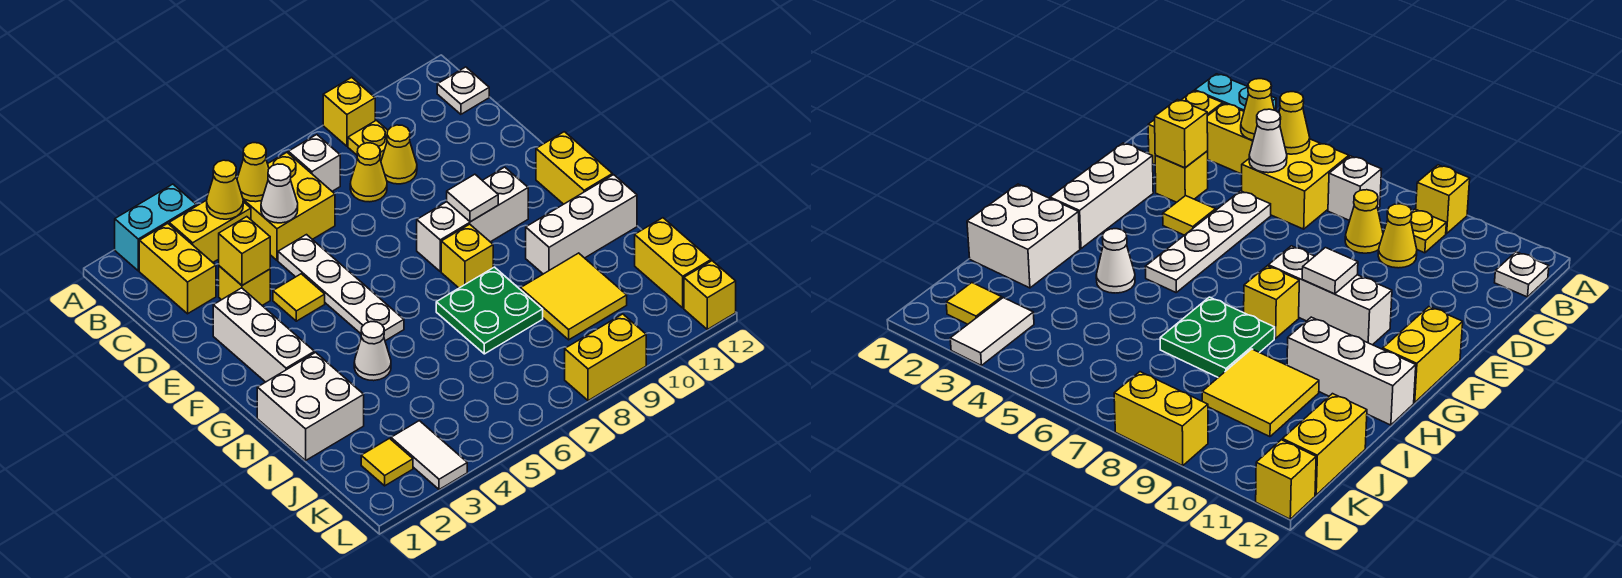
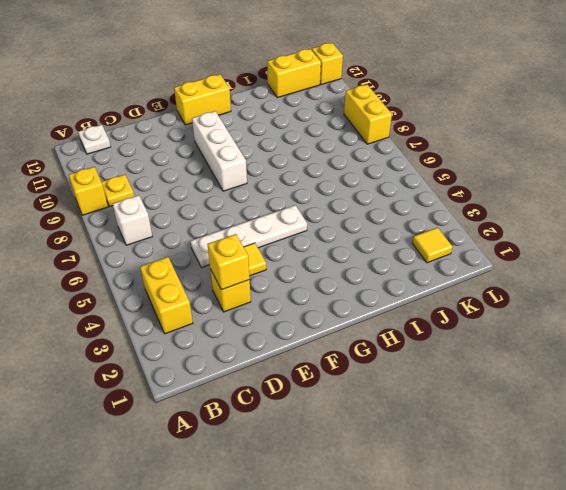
none -> cyan 1x2 brick [115,184,196,271]
none -> yellow 1x2 brick [139,223,216,314]
none -> yellow 2x2 brick [243,152,335,260]
none -> yellow 1x1 cone [350,143,387,202]

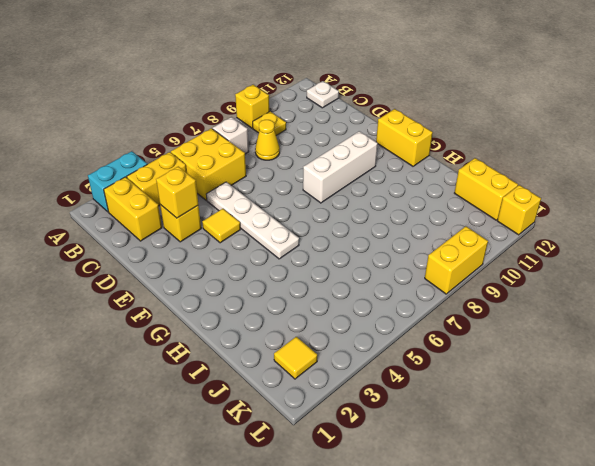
none -> yellow 1x1 cone [381,125,417,184]
none -> white 1x3 brick [213,288,314,382]
none -> yellow 1x1 brick [441,224,493,288]
none -> white 2x2 brick [257,353,364,460]

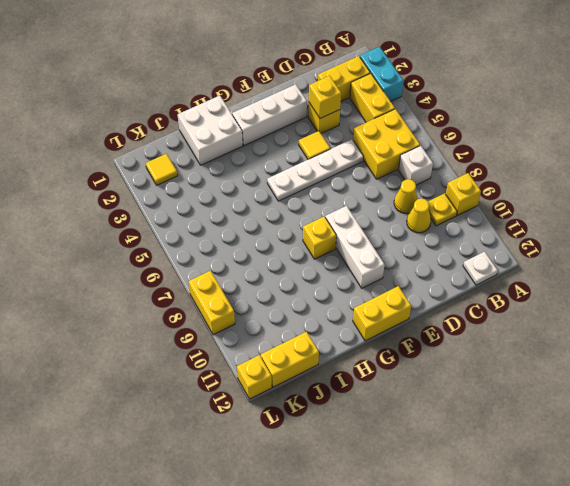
none -> white 1x1 cone [354,322,391,381]
none -> green 2x2 plate [436,267,543,354]
none -> white 1x3 brick [526,175,637,274]
none -> yellow 2x2 tile [521,253,627,340]

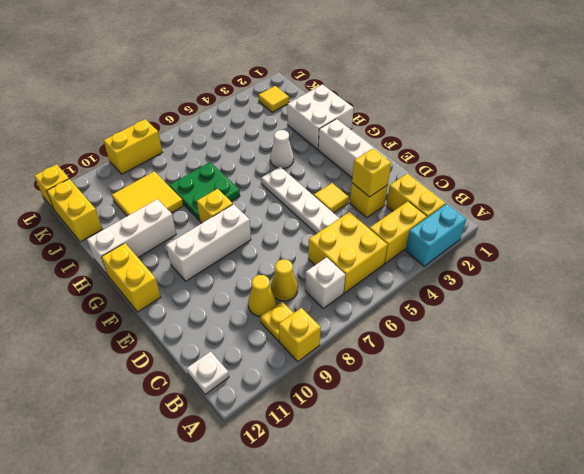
none -> white 1x2 tile [391,421,467,490]
none -> yellow 1x1 cone [207,160,243,219]
none -> yellow 1x1 cone [237,143,269,202]
none -> white 1x1 cone [261,164,298,223]

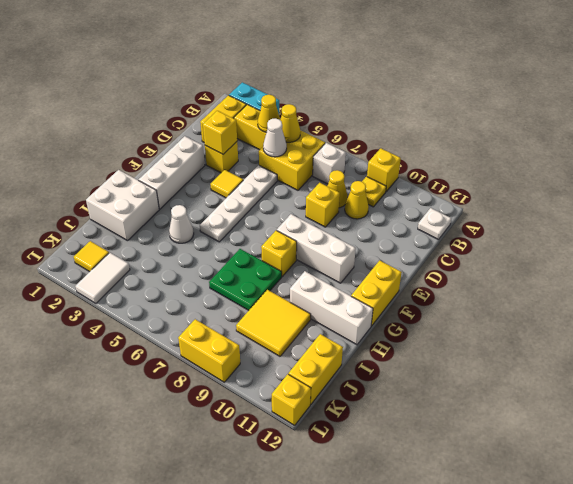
yellow 1x1 brick [306,183,340,227] -> none
none -> white 1x1 tile [447,174,498,222]

